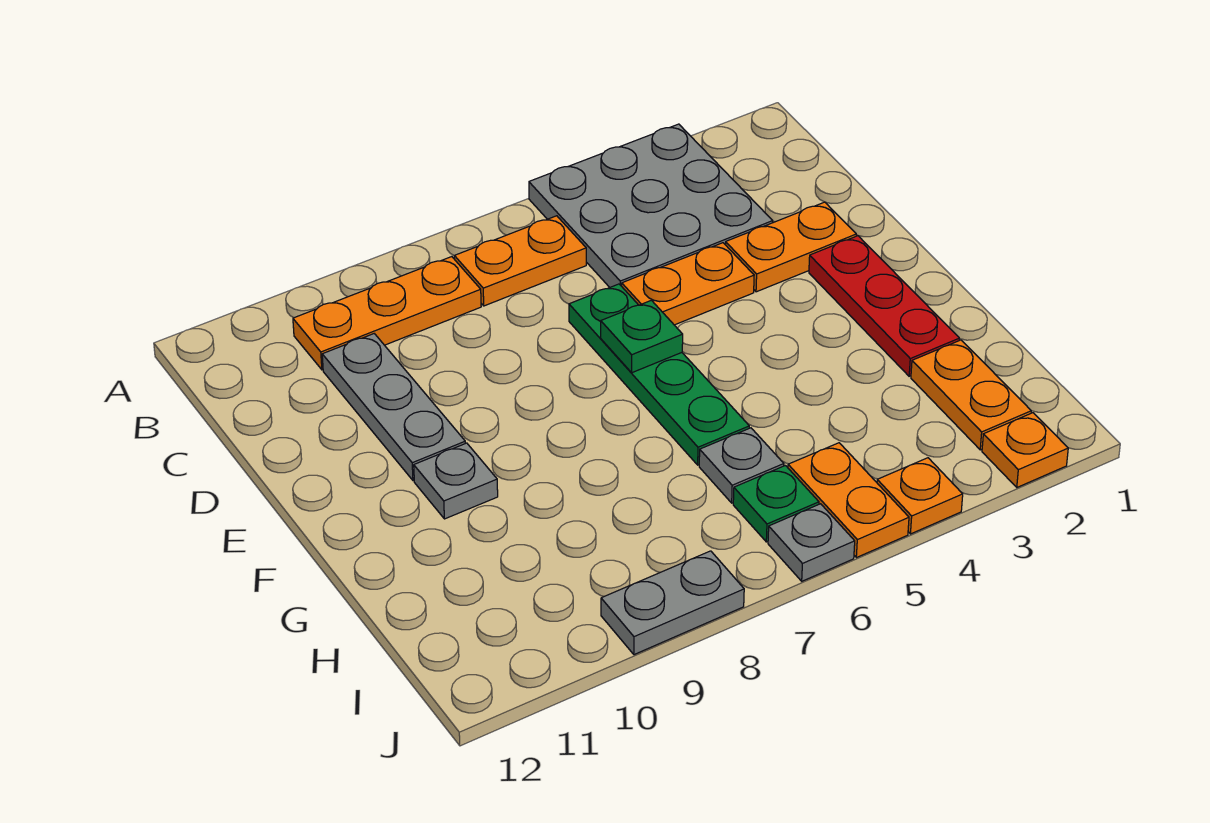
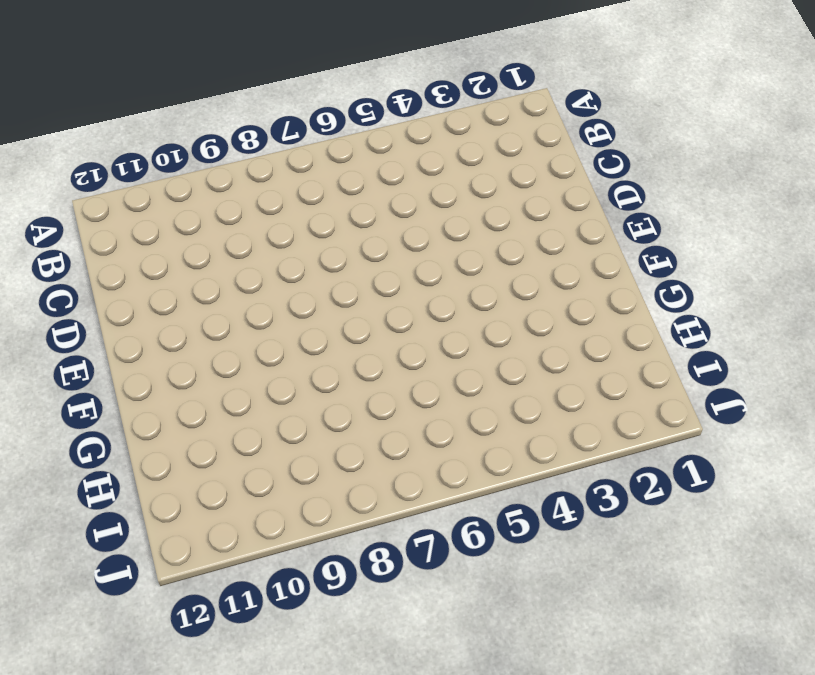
none -> grey 3x3 plate [529,124,773,287]
none -> orange 1x2 plate [454,216,586,306]
none -> orange 1x3 plate [293,257,481,370]

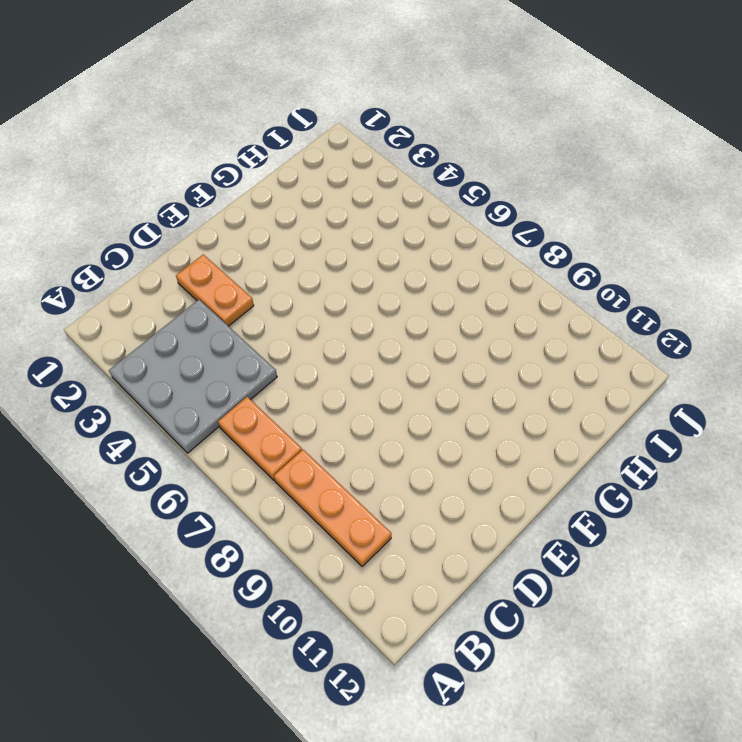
none -> grey 1x3 plate [322,334,465,481]
none -> orange 1x2 plate [622,243,754,325]
none -> green 1x4 plate [569,284,749,465]

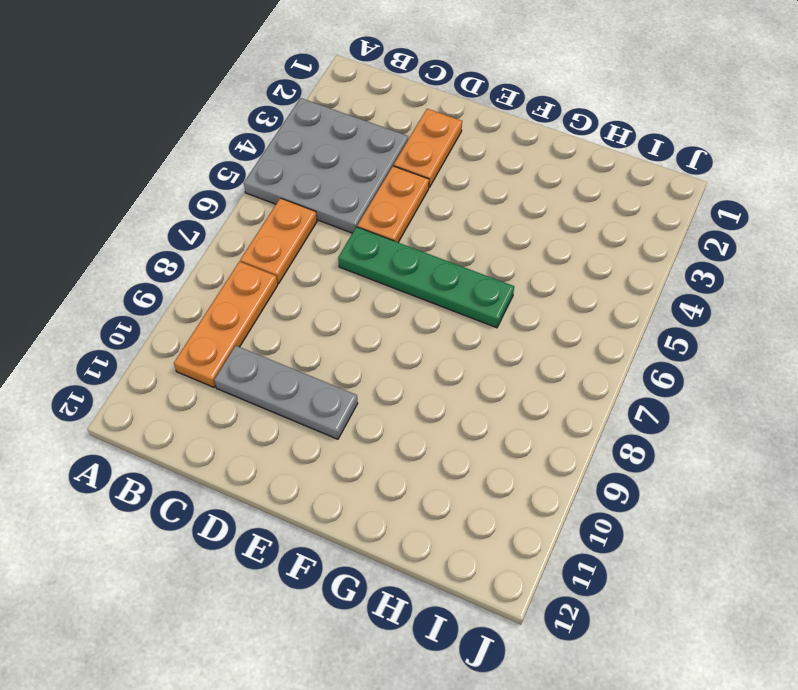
none -> red 1x3 plate [809,236,959,376]
none -> grey 1x1 plate [414,443,498,519]
none -> orange 1x2 plate [911,340,1031,450]

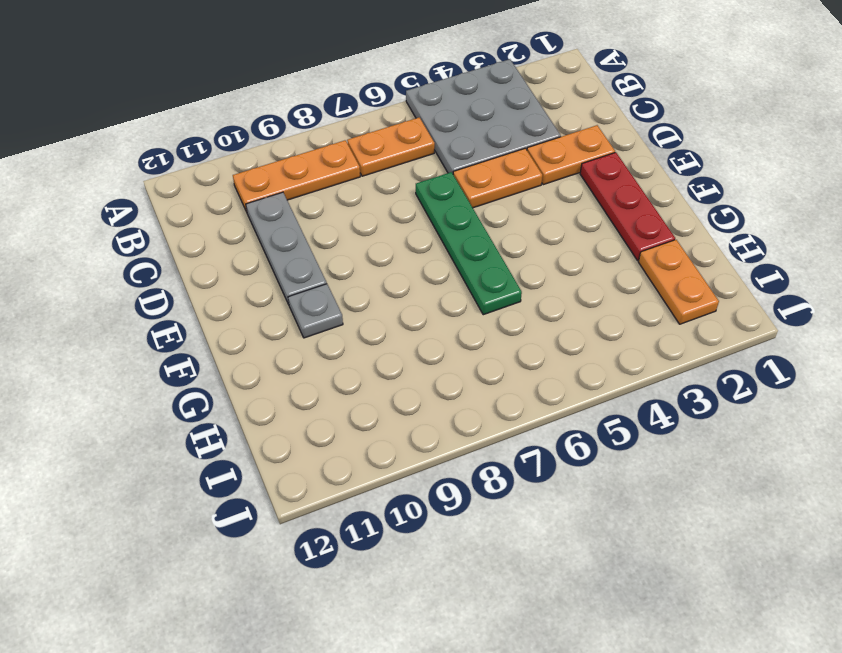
none -> grey 1x1 plate [699,428,784,503]
none -> orange 1x2 plate [788,443,909,558]
none -> green 1x1 plate [733,466,819,542]

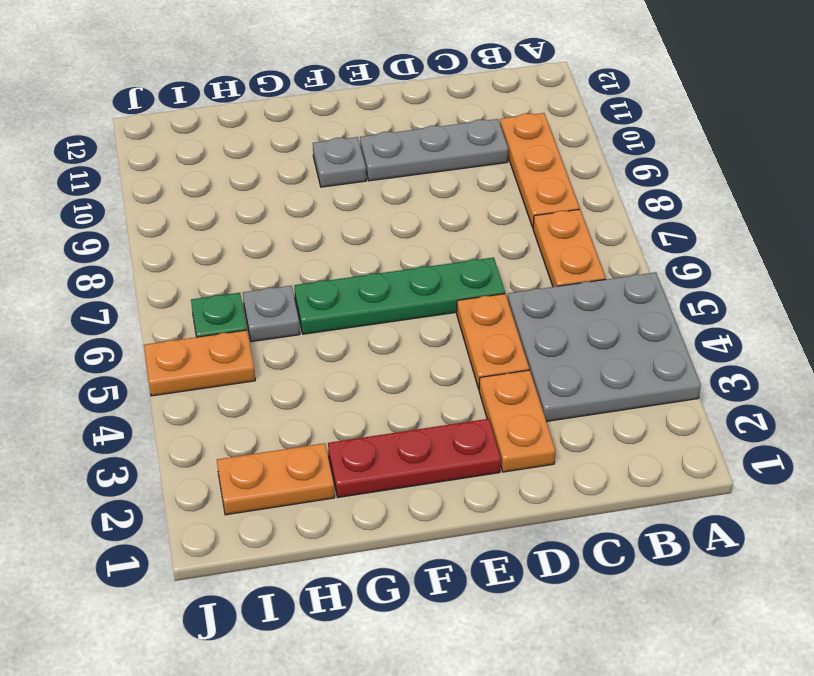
none -> orange 1x1 plate [982,413,1068,487]
none -> orange 1x1 plate [877,458,963,534]
none -> grey 1x1 plate [768,504,855,581]

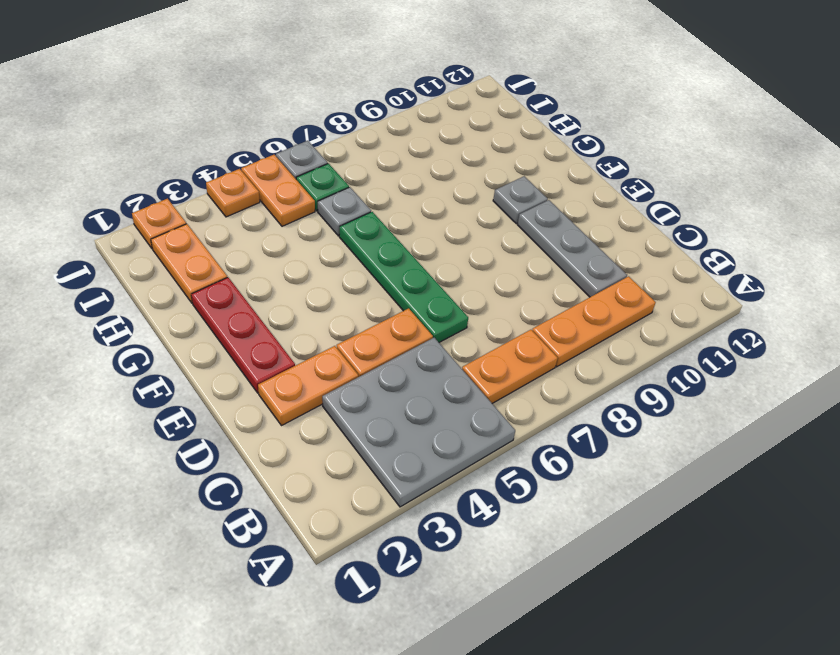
none -> grey 1x2 plate [601,551,744,655]
none -> green 1x1 plate [601,300,683,373]

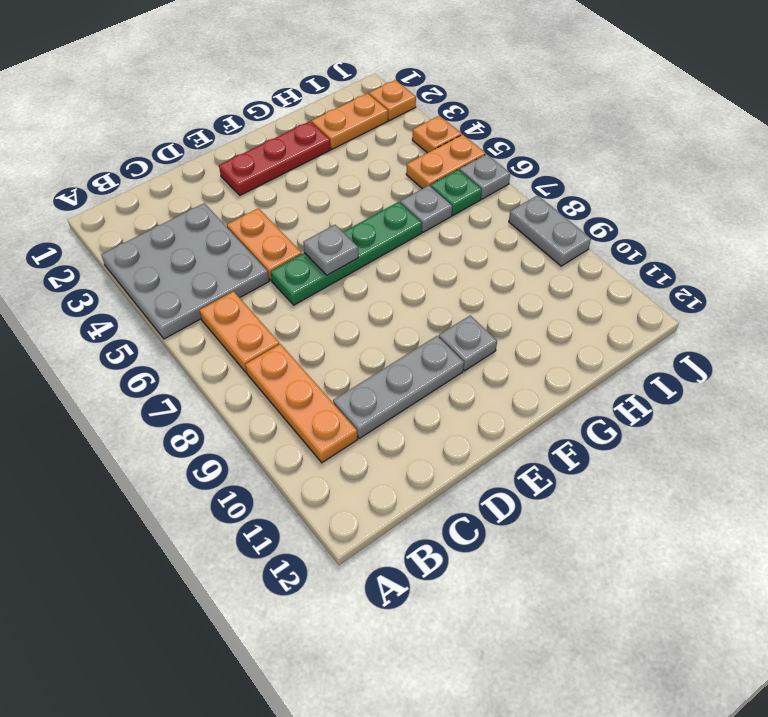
grey 1x1 plate [303,225,358,275] -> green 1x1 plate [601,300,683,373]
none -> orange 1x2 plate [725,202,856,292]

